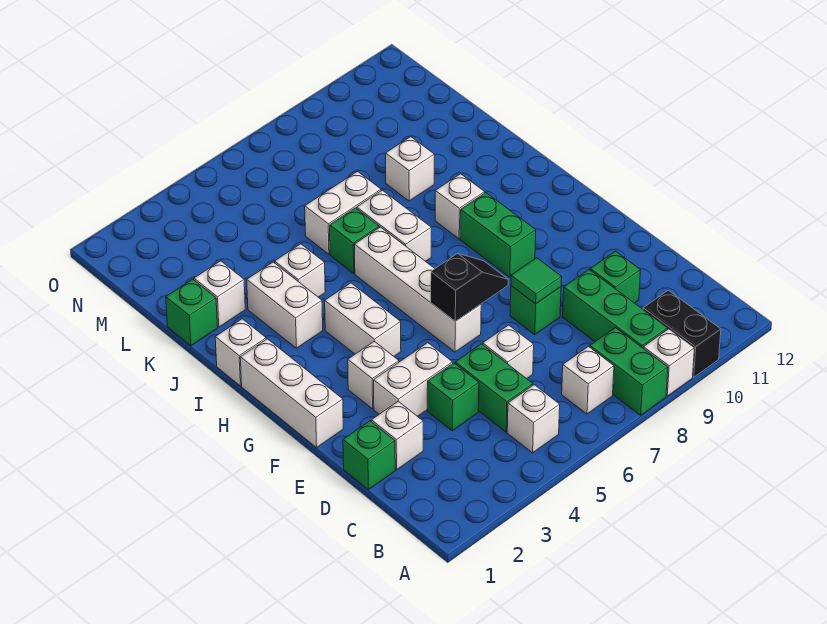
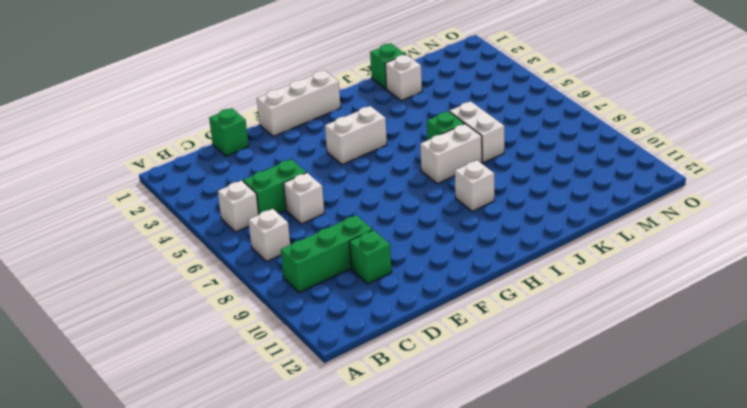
none -> green 1x2 brick [590,328,668,415]
none -> white 1x1 brick [643,329,694,396]
none -> black 1x2 brick [643,290,721,377]
none -> white 1x1 brick [371,401,423,470]

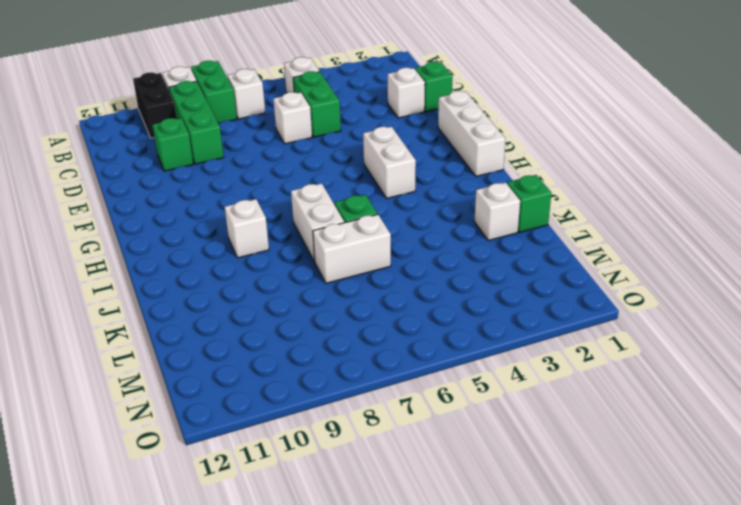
none -> green 1x1 brick [427,363,479,431]
none -> white 1x2 brick [374,343,453,416]
none -> green 1x1 brick [510,286,561,335]
none -> white 1x1 brick [348,341,399,409]

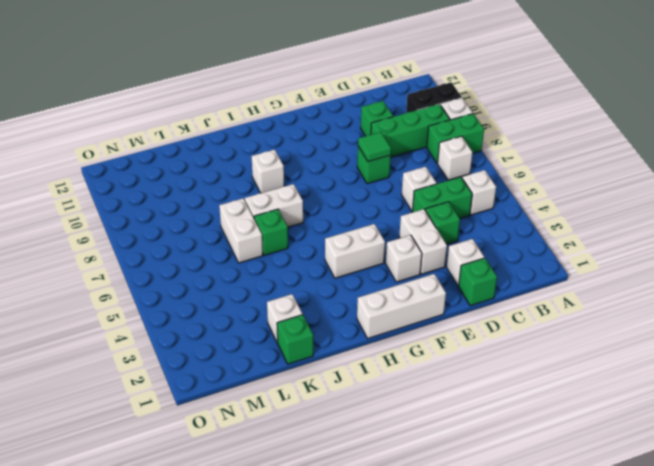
none -> white 1x4 brick [354,227,481,352]
none -> green 1x2 brick [460,193,536,277]
none -> white 1x1 brick [215,319,266,386]
none -> white 1x2 brick [247,262,323,348]

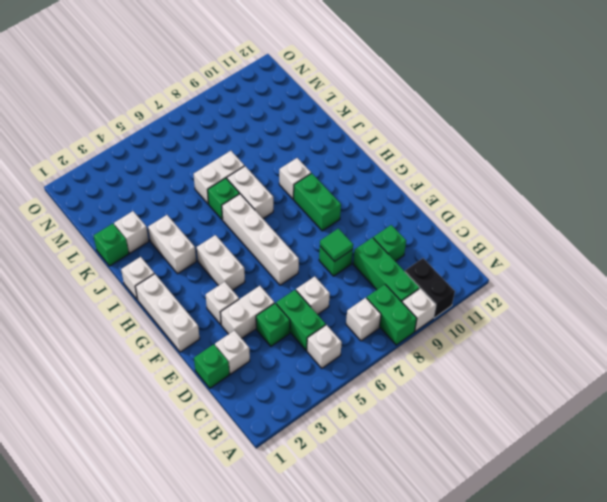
none -> white 1x1 brick [275,244,325,297]
none -> white 1x1 brick [386,137,434,201]
none -> black 1x2 slope [431,254,508,321]

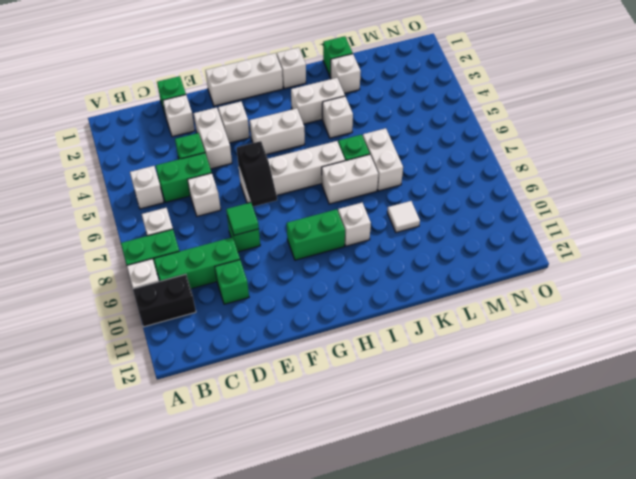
white 1x1 tile [387,201,420,232] -> white 1x1 brick [386,137,434,201]

